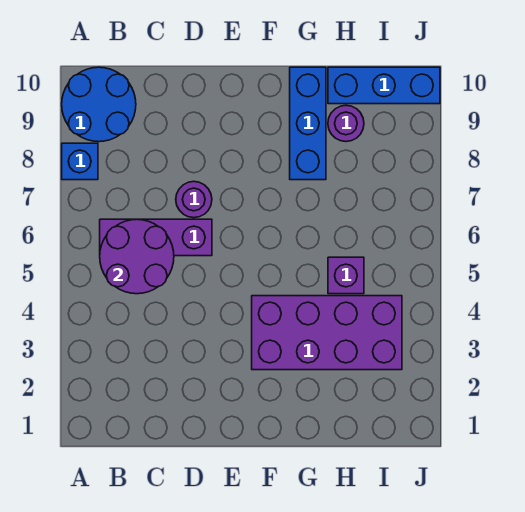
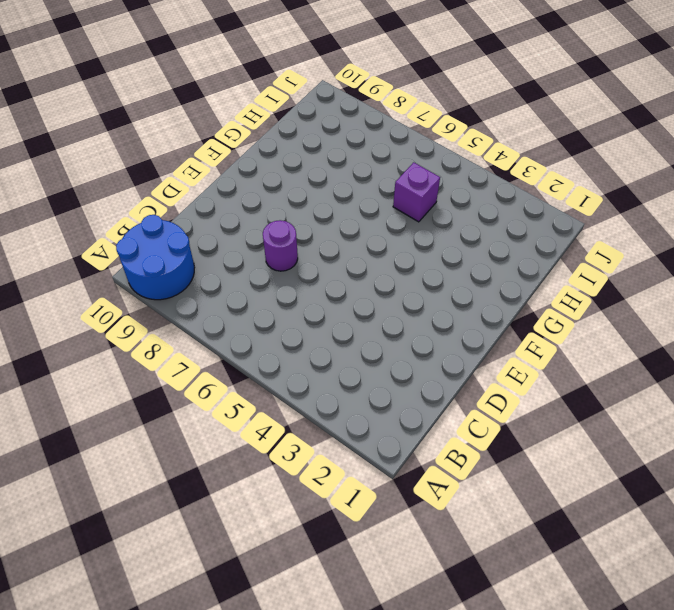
none -> blue 1x1 brick [62,143,98,180]
none -> purple 1x3 brick [100,219,212,256]

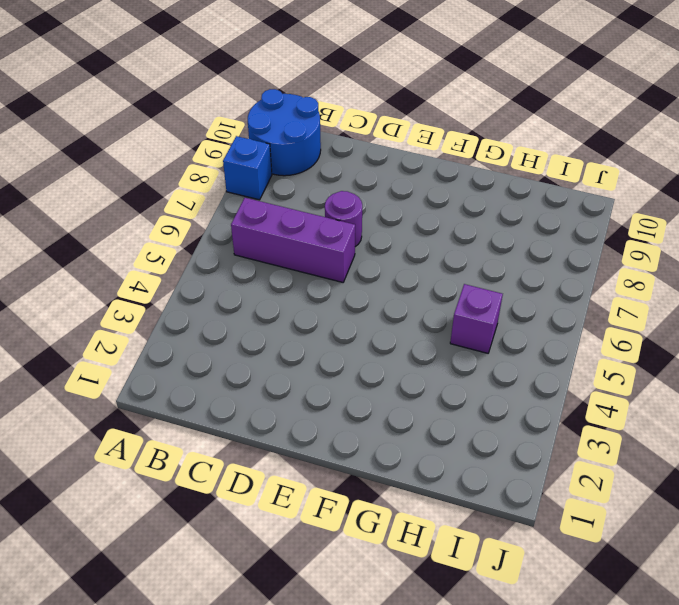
none -> purple 2x4 brick [252,296,402,370]
none -> blue 1x3 brick [290,67,326,180]

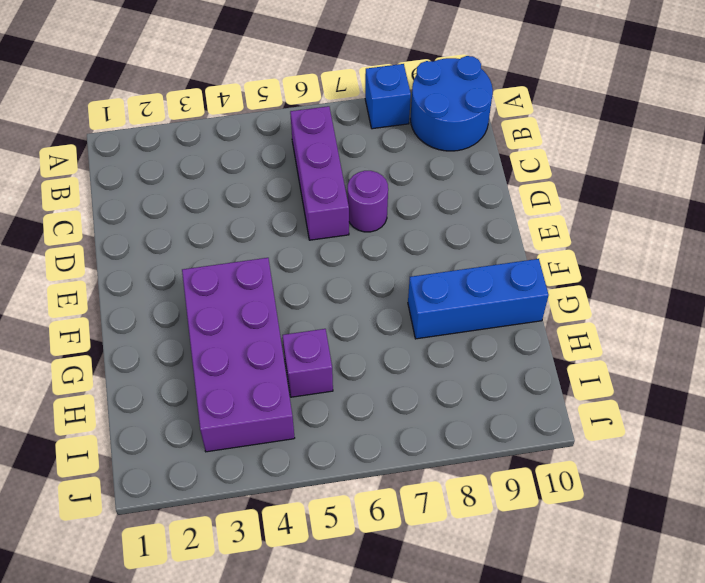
none -> purple 1x1 round brick [328,105,364,142]
none -> blue 1x3 brick [328,67,440,104]

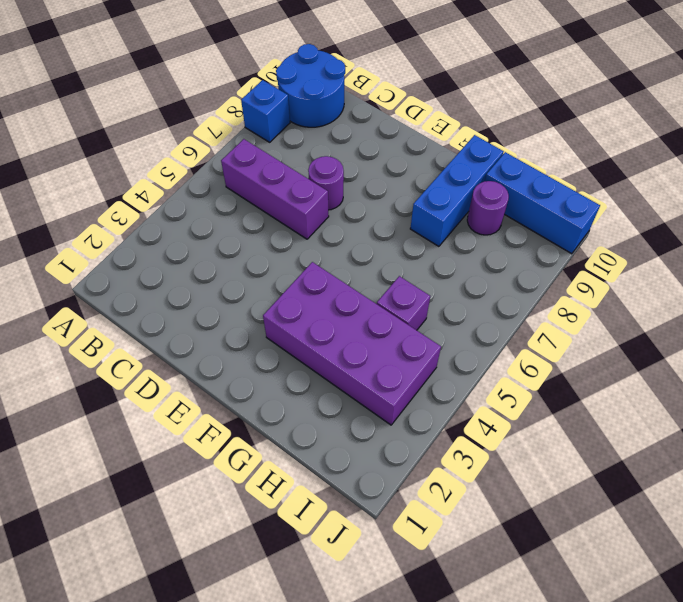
none -> purple 2x2 round brick [100,219,174,294]

